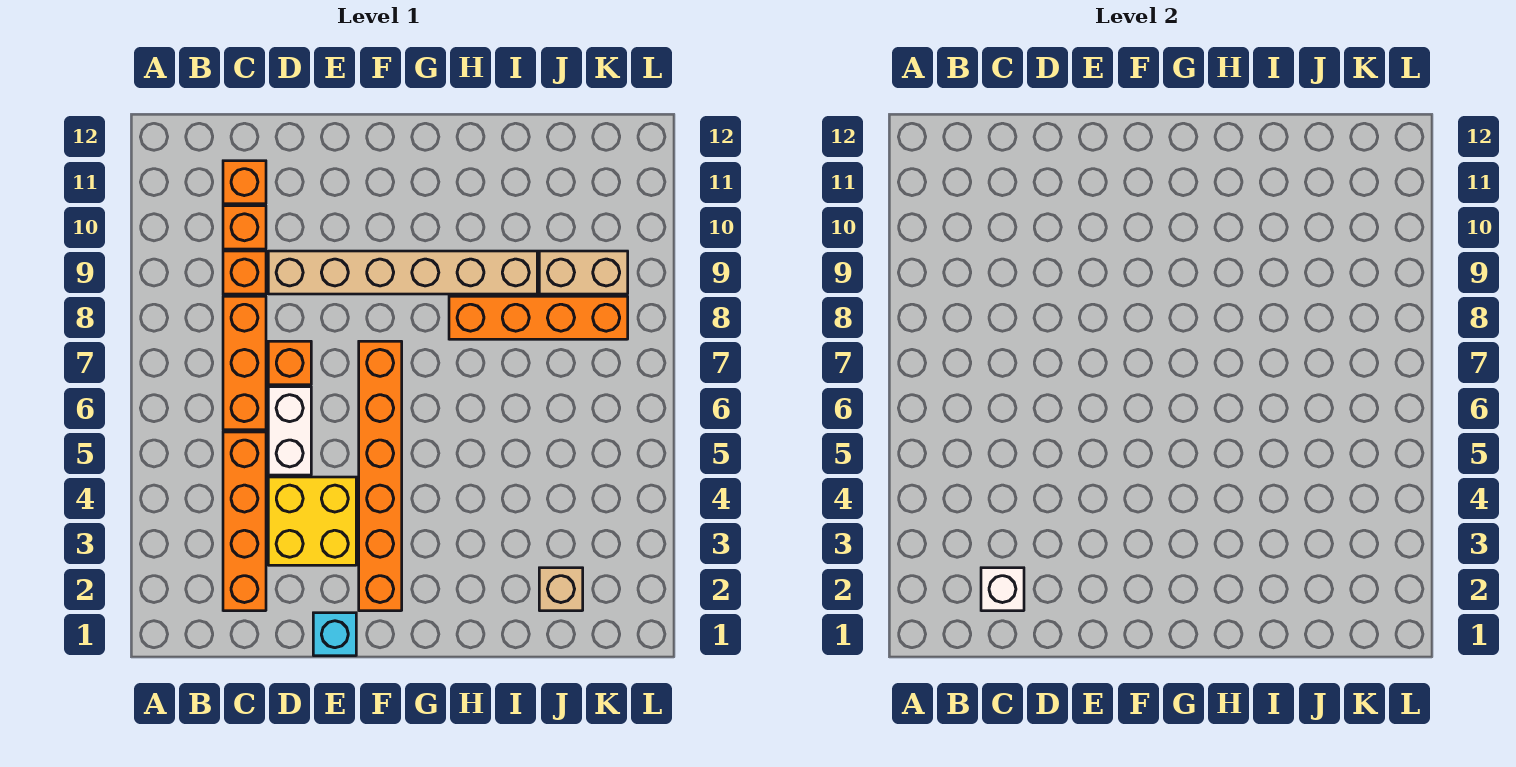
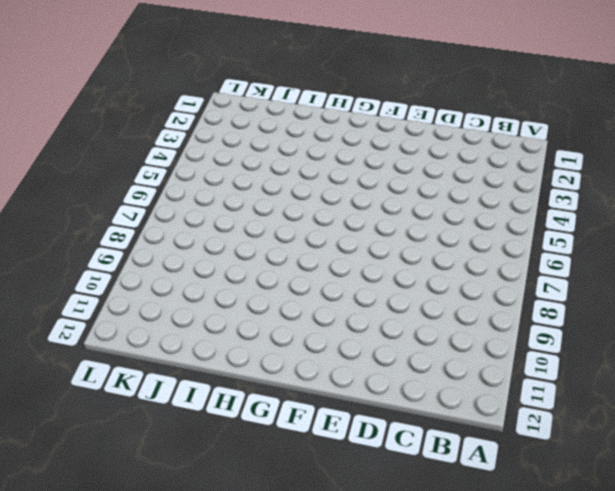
none -> orange 1x4 brick [223,432,266,611]
none -> orange 1x3 brick [223,296,266,430]
none -> orange 1x1 brick [223,251,266,294]

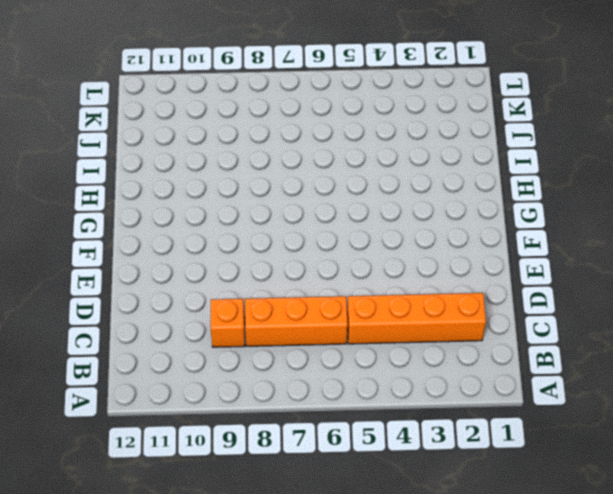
none -> orange 1x1 brick [223,206,266,249]
none -> orange 1x1 brick [223,161,266,204]
none -> yellow 2x2 brick [268,477,356,565]

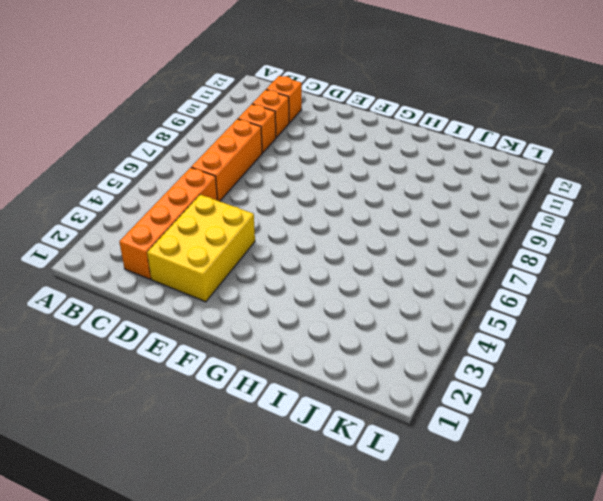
yellow 2x3 brick [147,195,255,302] -> yellow 2x2 brick [268,477,356,565]
none -> white 1x2 brick [268,387,311,475]
none -> orange 1x1 brick [268,341,311,385]
none -> tan 1x6 brick [268,251,537,294]

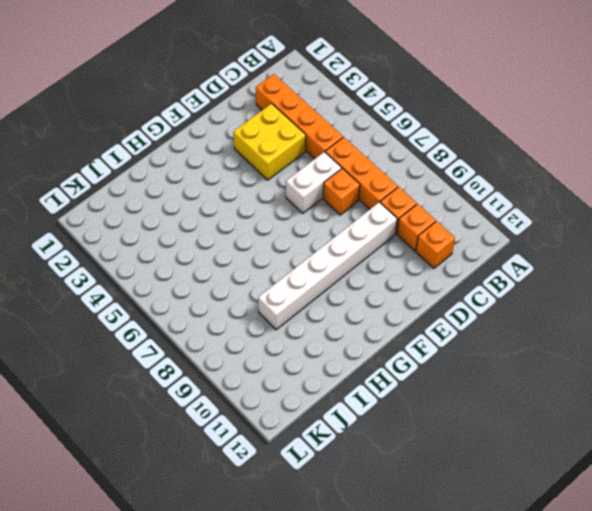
white 1x2 brick [286,152,342,213] -> white 1x2 brick turned to [268,387,311,475]
white 1x6 brick [258,202,397,330] -> tan 1x6 brick [268,251,537,294]
none -> cyan 1x1 brick [313,613,356,656]
none -> orange 1x6 brick [359,341,402,611]
none -> orange 1x4 brick [449,296,628,339]

